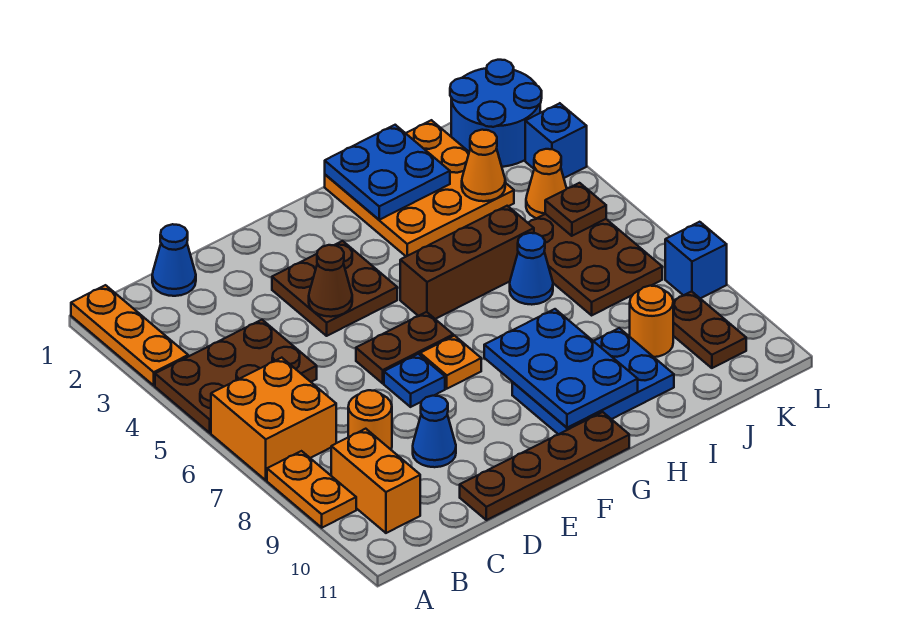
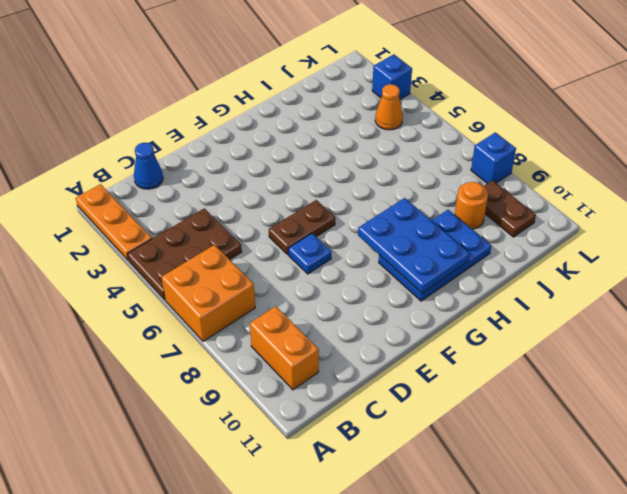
none -> orange 1x2 plate [267,451,356,528]
none -> orange 1x1 round brick [348,390,392,449]
none -> blue 1x1 cone [413,396,456,467]

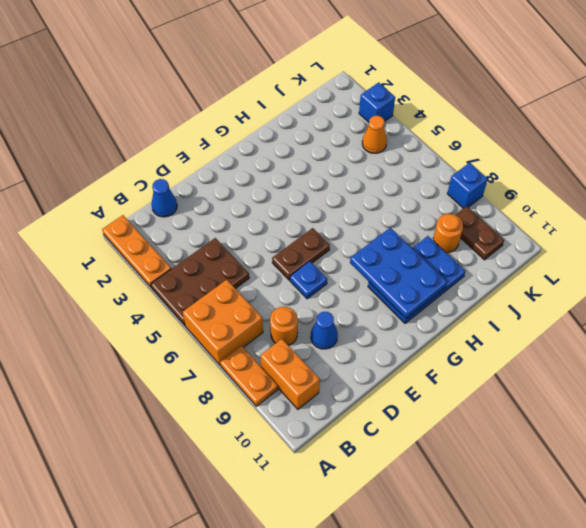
none -> brown 1x4 plate [460,412,629,520]
none -> brown 2x2 plate [272,241,397,336]
none -> orange 1x1 plate [420,336,481,389]

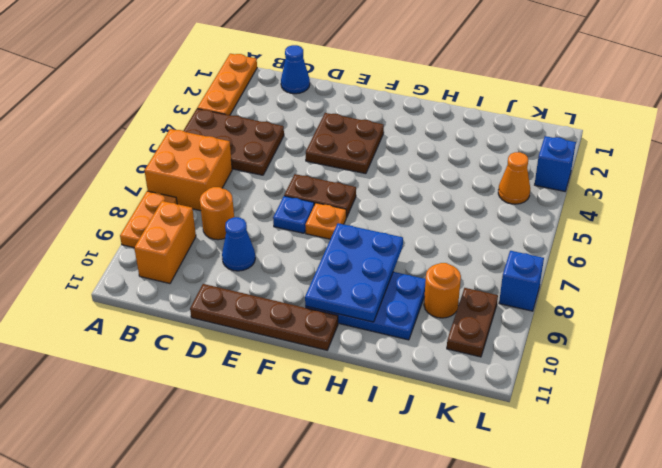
none -> brown 1x3 brick [400,206,534,319]
none -> orange 3x3 plate [325,120,514,256]
none -> blue 1x1 cone [510,233,553,305]

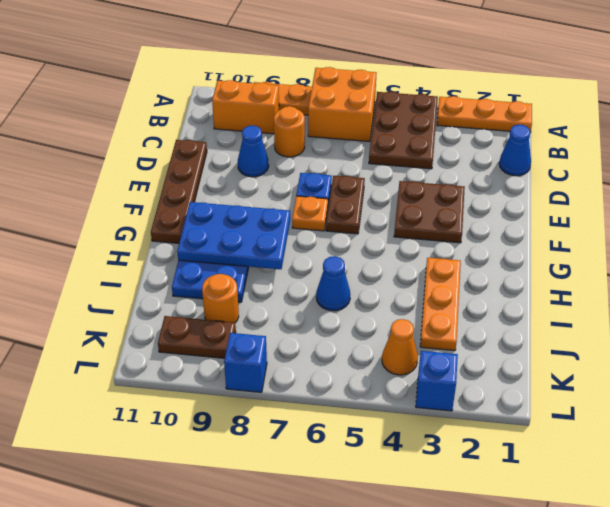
orange 1x3 plate [420,258,461,351] -> orange 3x3 plate [325,120,514,256]
none -> brown 1x3 brick [400,206,534,319]
none -> brown 2x3 plate [529,214,662,315]
none -> blue 2x2 round brick [450,60,542,167]

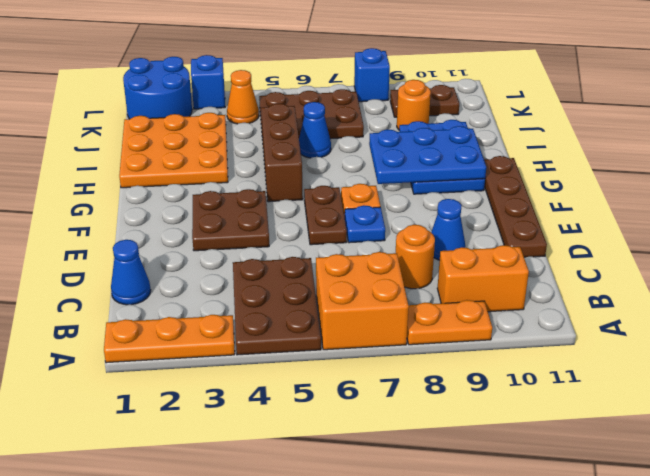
none -> brown 1x1 cone [309,245,352,317]
none -> blue 2x2 plate [325,125,450,220]
none -> orange 1x1 cone [462,130,505,201]

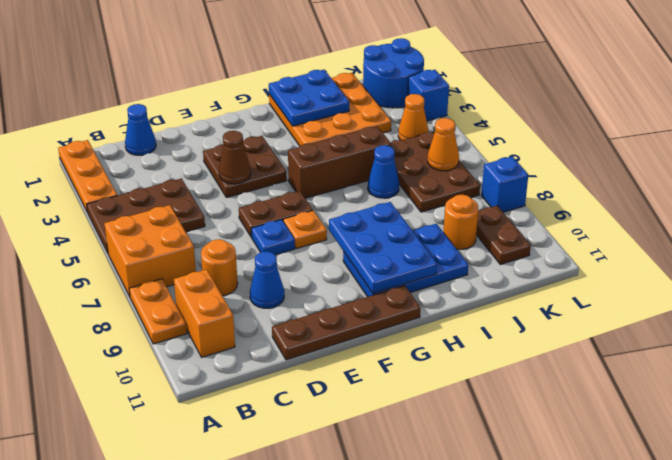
orange 1x1 cone [428,118,459,171] -> orange 1x1 cone moved to [462,130,505,201]
none -> brown 1x1 plate [545,183,606,236]

